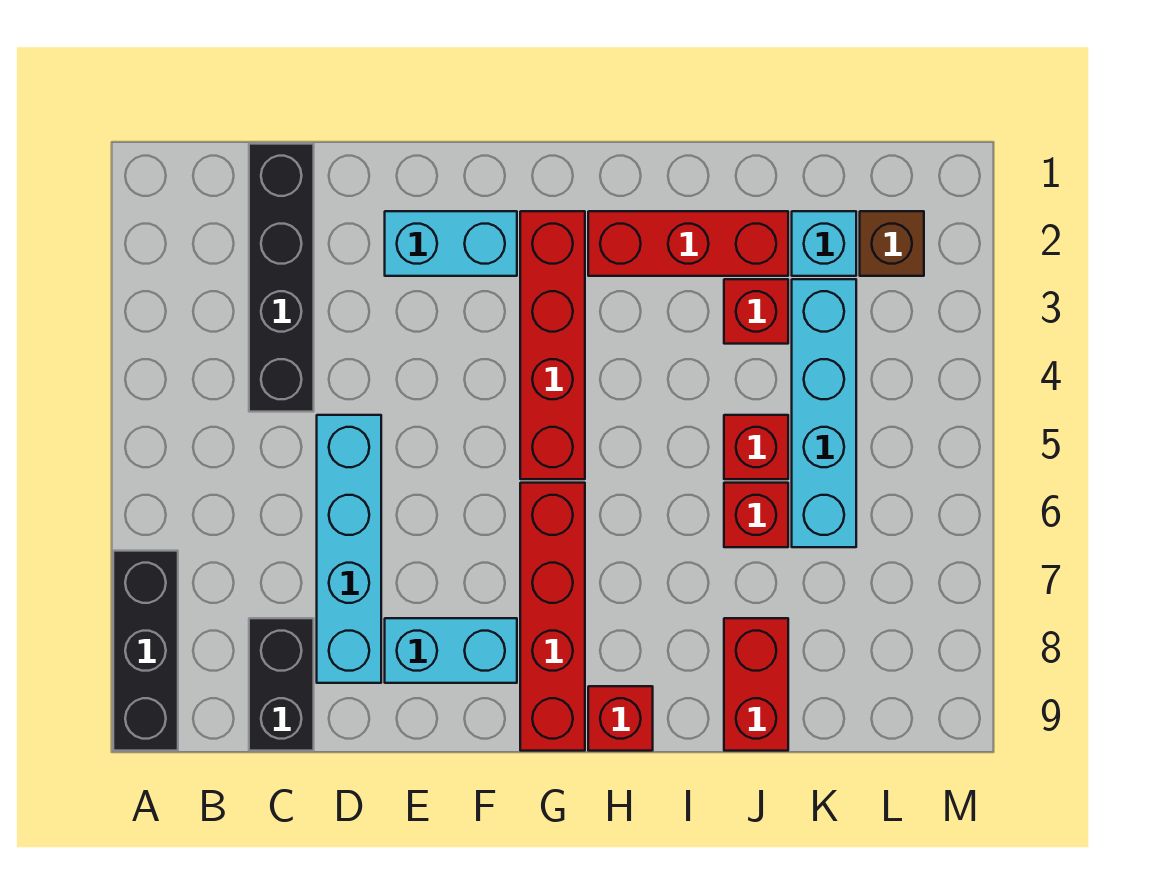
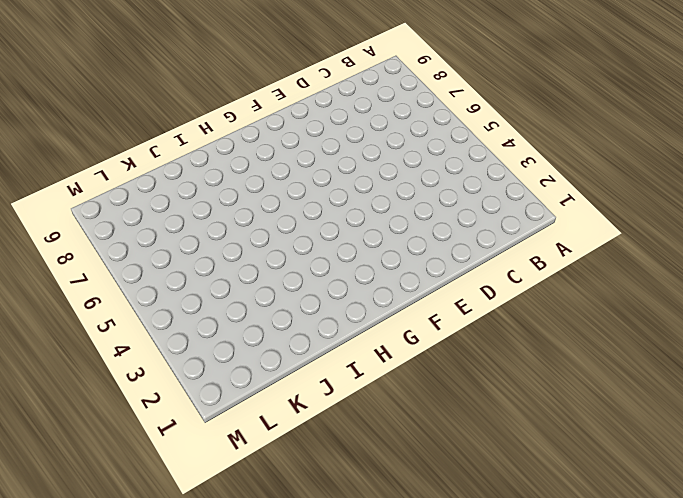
none -> black 1x3 brick [113,551,178,751]
none -> black 1x4 brick [249,144,314,412]
none -> black 1x2 brick [249,618,314,751]

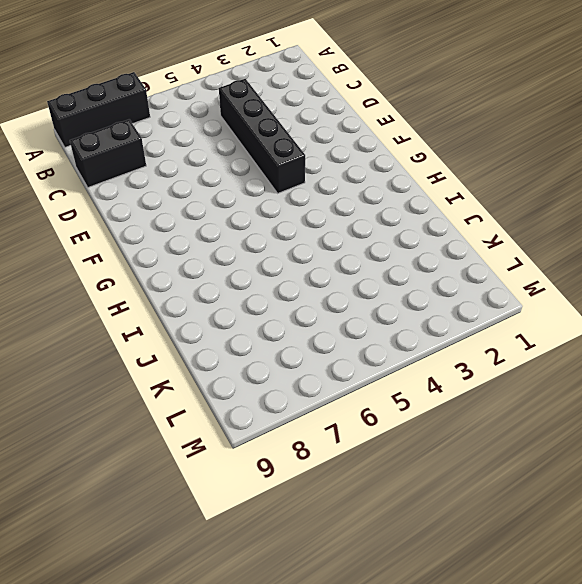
black 1x4 brick [219,79,305,193] -> black 1x4 brick turned to [249,144,314,412]
none -> cyan 1x4 brick [317,415,381,683]
none -> cyan 1x2 brick [385,211,517,276]
none -> cyan 1x2 brick [385,618,517,683]

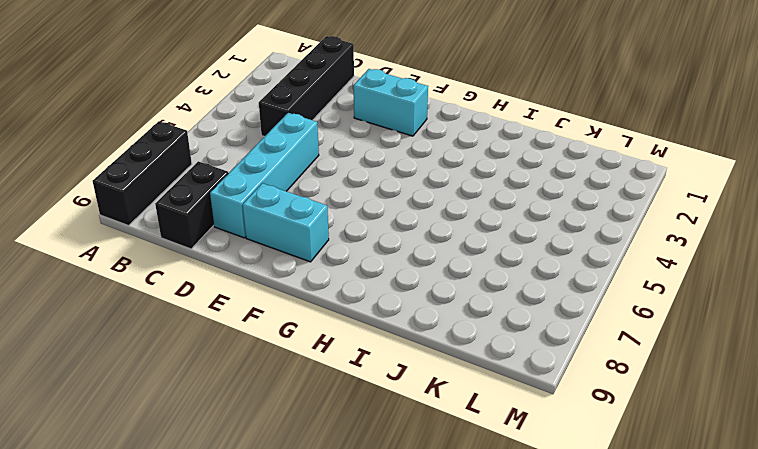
none -> red 1x4 brick [520,211,585,479]
none -> red 1x4 brick [520,483,585,751]
none -> red 1x3 brick [588,211,788,276]

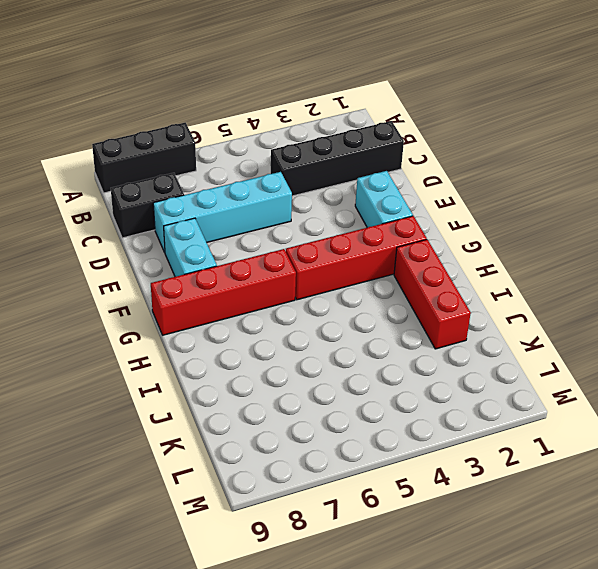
none -> red 1x1 brick [588,686,653,751]
none -> red 1x1 brick [724,279,788,344]
none -> red 1x1 brick [724,415,788,479]

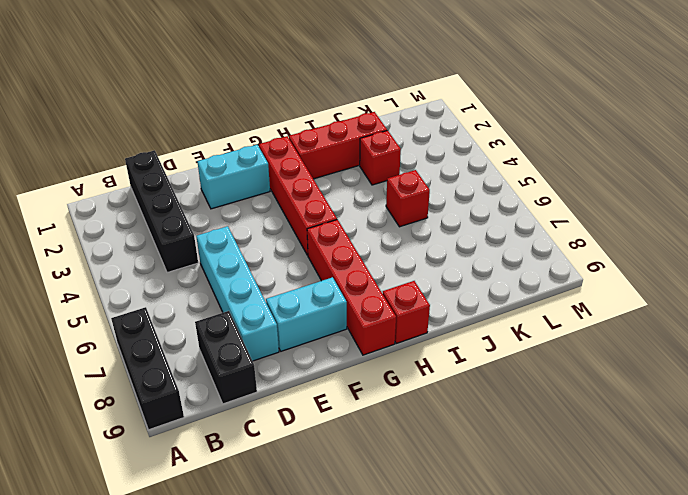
none -> red 1x1 brick [724,483,788,547]
none -> red 1x2 brick [724,618,788,751]
none -> cyan 1x1 brick [792,211,856,276]

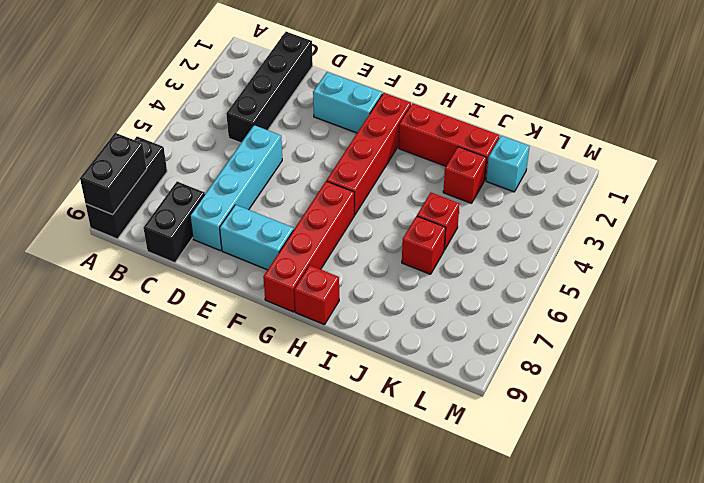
black 1x2 brick [80,133,147,215] -> none
none -> red 1x2 brick [724,618,788,751]
none -> cyan 1x4 brick [792,279,856,547]
none -> brown 1x1 brick [860,211,924,276]

